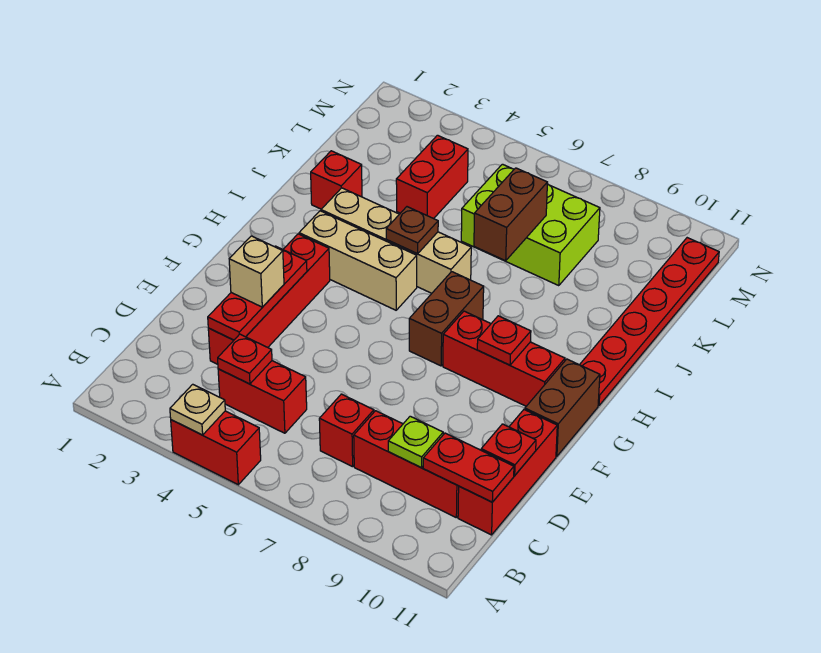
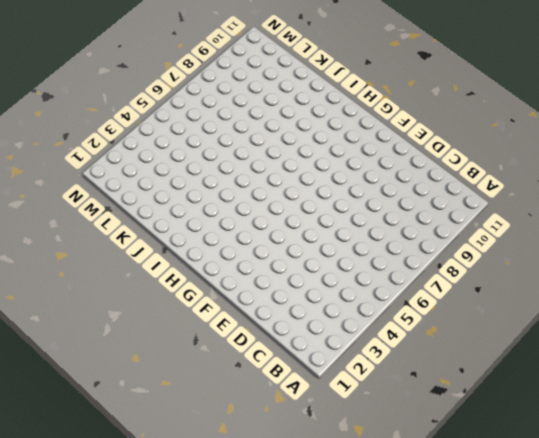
none -> red 1x2 brick [171,411,261,485]
none -> red 1x2 brick [218,361,307,433]
none -> red 1x1 brick [319,394,374,467]

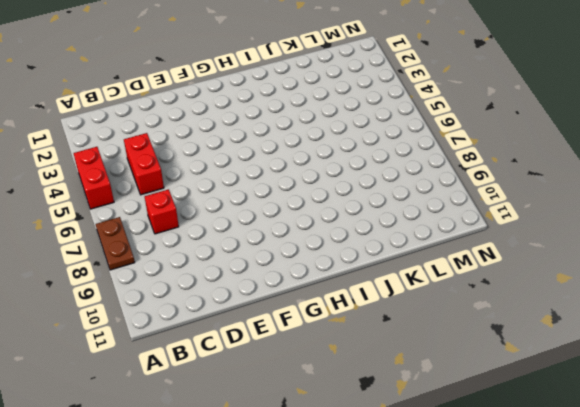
brown 1x2 plate [96,217,135,270] -> none
none -> red 1x3 brick [354,411,459,517]
none -> red 1x3 brick [458,410,557,535]
none -> red 1x4 brick [208,234,330,364]

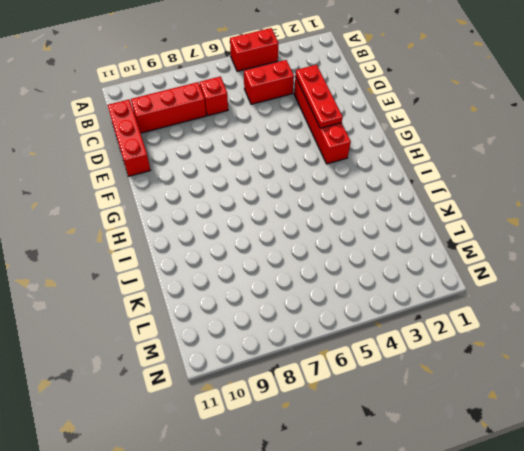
none -> brown 1x2 brick [525,359,600,456]
none -> brown 1x2 brick [409,272,484,366]
none -> red 1x3 brick [443,311,565,406]

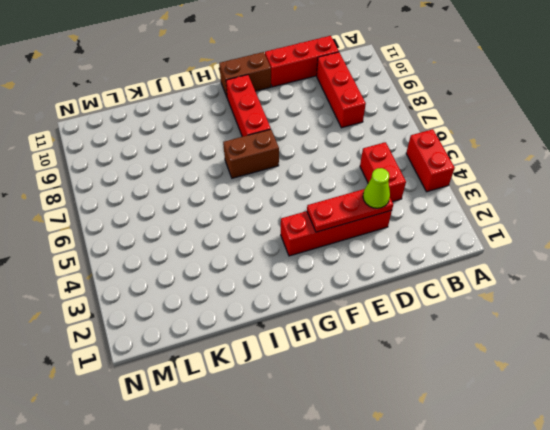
lime 1x1 cone [363,168,390,208] -> none
none -> red 1x1 brick [319,394,374,467]
none -> tan 1x3 brick [299,211,417,310]
none -> red 1x6 plate [580,238,719,406]

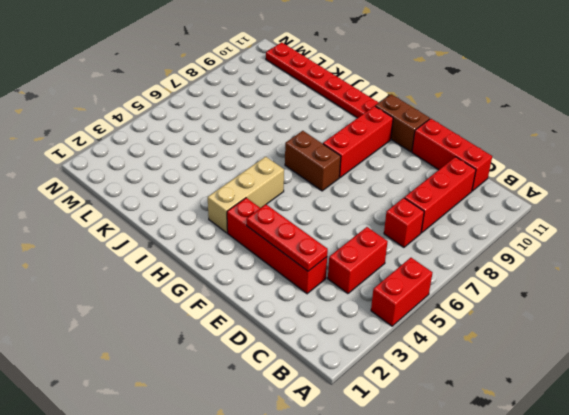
none -> tan 1x4 brick [321,188,471,293]
none -> red 1x1 brick [311,151,362,209]
none -> red 1x2 brick [396,135,468,219]

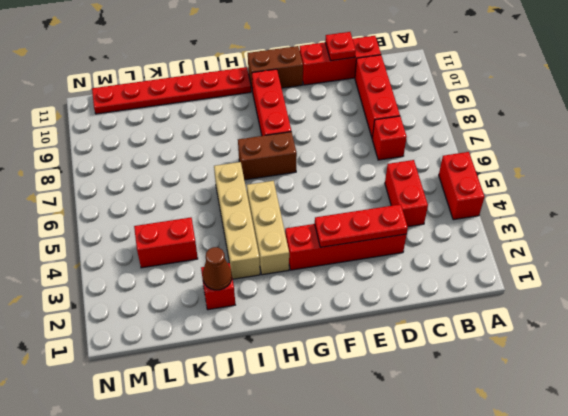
brown 1x1 cone [203,247,232,290] -> none
none -> lime 2x3 brick [461,164,600,286]
none -> tan 1x1 plate [170,384,225,435]
none -> red 1x1 plate [218,334,272,384]

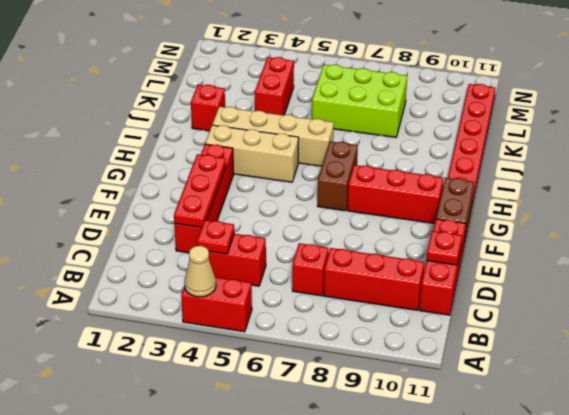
tan 1x1 cone [184,246,216,297] -> tan 1x1 plate [170,384,225,435]
none -> lime 1x1 plate [388,416,443,468]
none -> red 1x2 plate [423,433,514,502]
none -> red 1x1 plate [477,316,531,365]

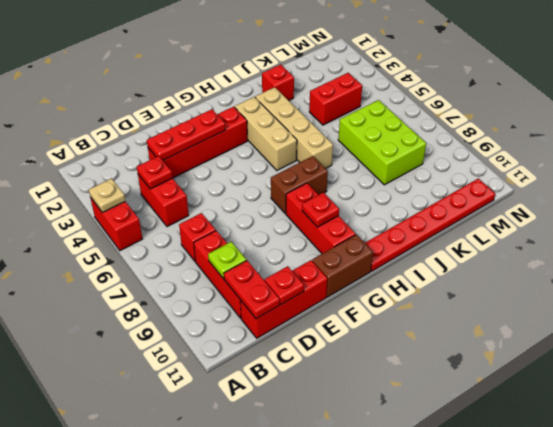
none -> brown 1x1 plate [386,207,438,254]
none -> brown 1x2 brick [474,168,547,261]
none -> tan 1x1 brick [229,236,284,307]

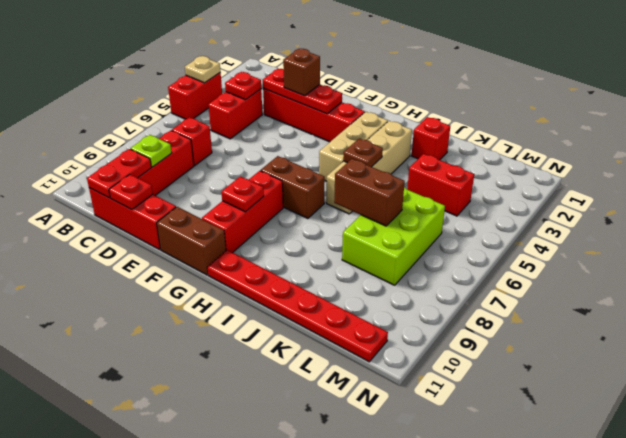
brown 1x1 brick [283,49,320,96] -> tan 1x1 brick [229,236,284,307]

